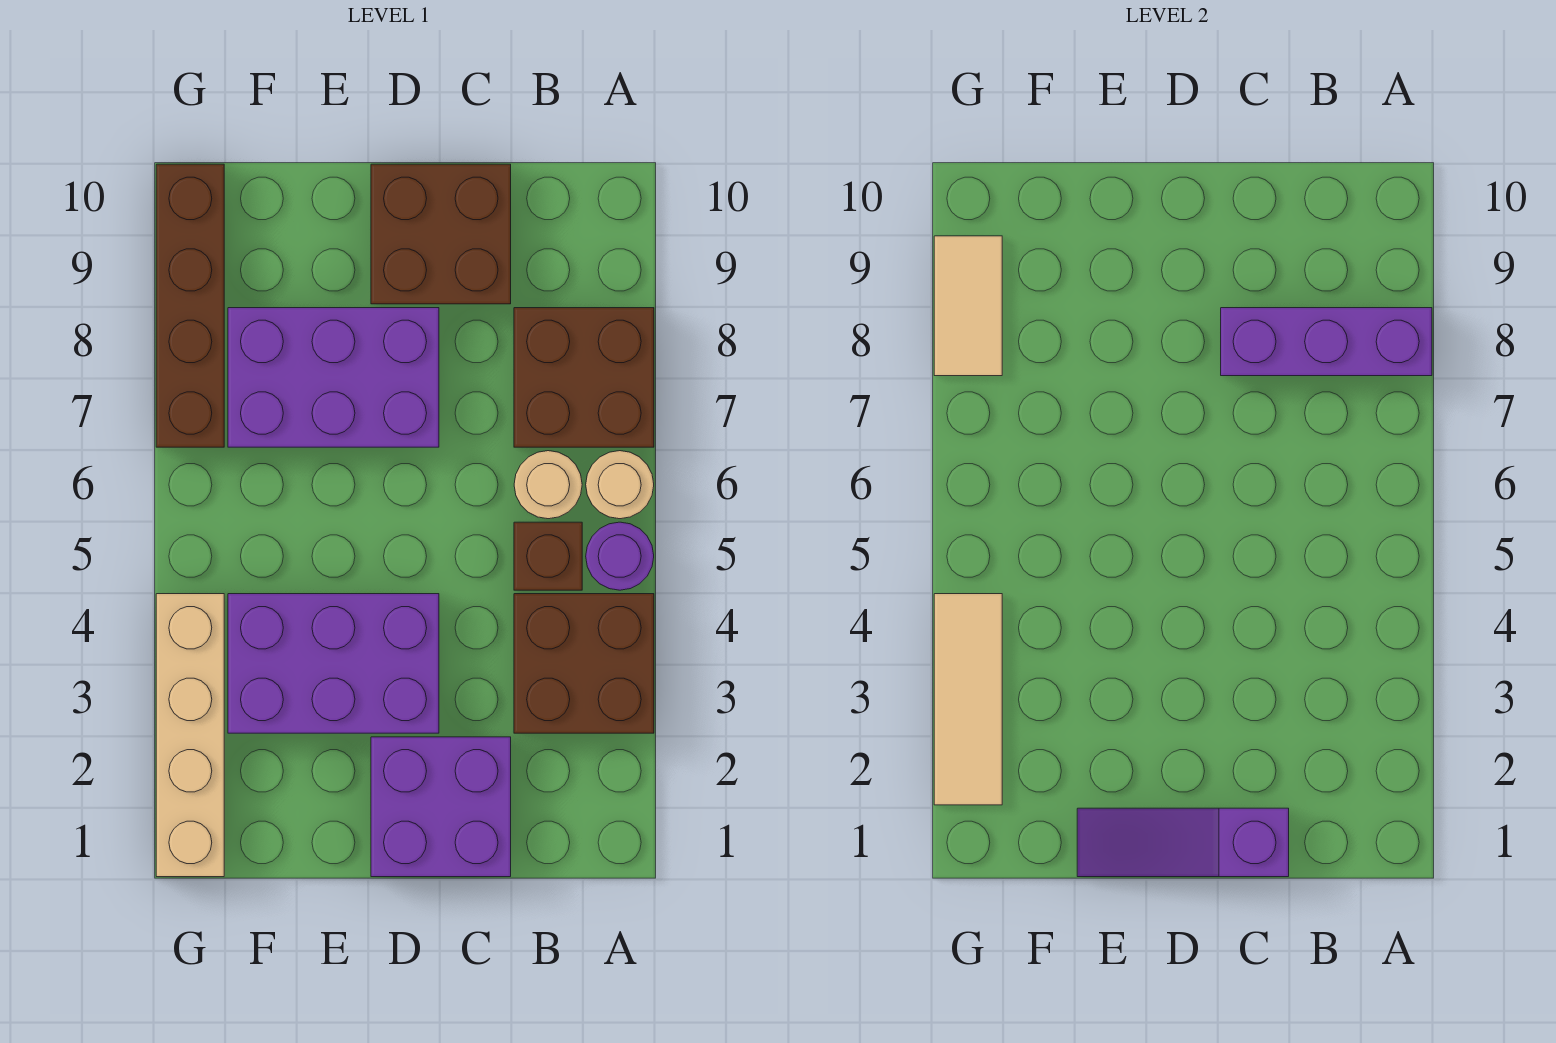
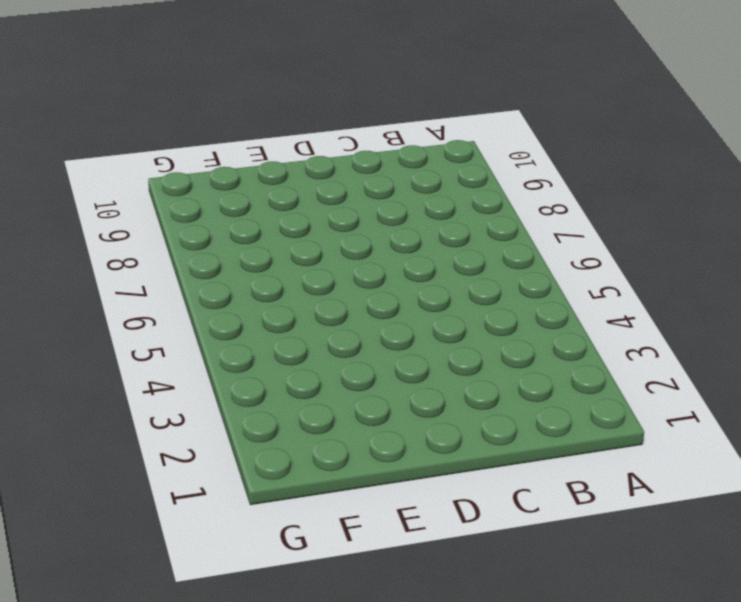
none -> brown 2x2 brick [514,594,654,733]
none -> purple 1x1 round brick [586,522,654,590]
none -> tan 1x1 round brick [586,451,654,519]

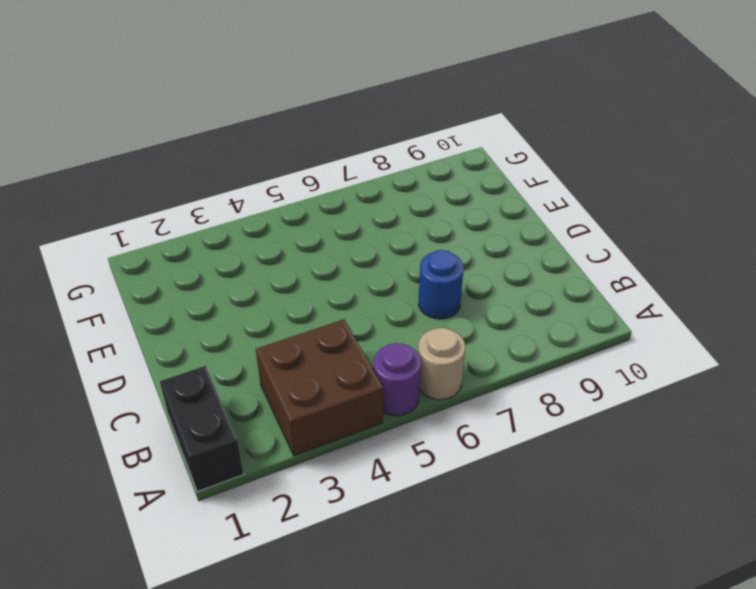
black 1x2 brick [160,366,244,492] -> none
blue 1x1 round brick [418,250,463,319] -> none
none -> brown 2x2 brick [514,308,654,447]
none -> brown 1x1 brick [514,522,582,590]
none -> tan 1x1 round brick [514,451,582,519]

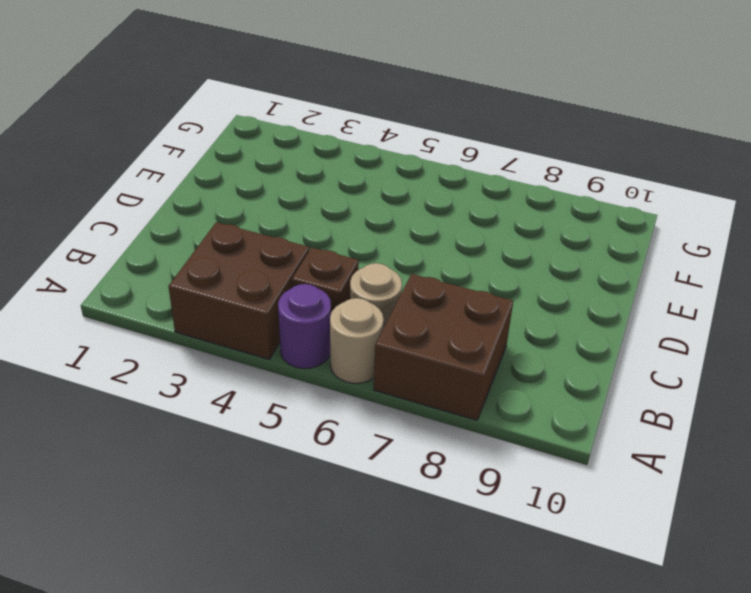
none -> purple 2x2 brick [371,737,511,877]
none -> brown 2x2 brick [371,164,511,304]
none -> purple 2x3 brick [228,594,439,733]

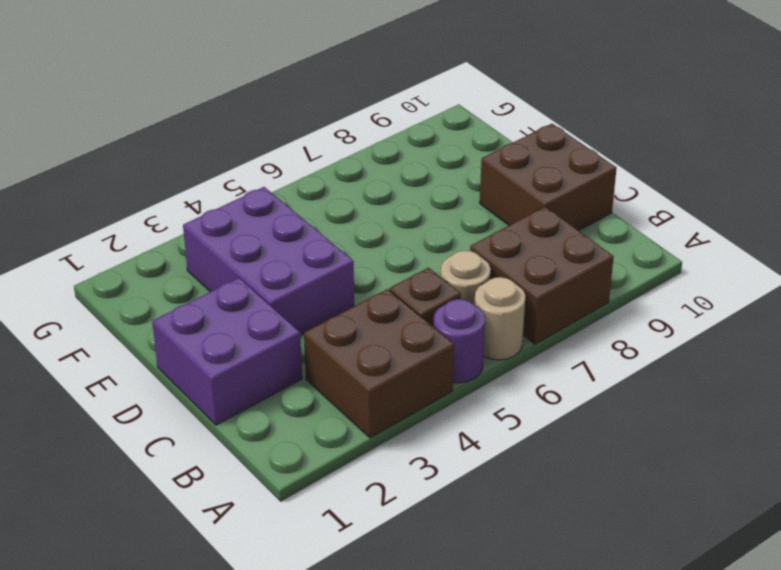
none -> purple 2x3 brick [228,308,439,447]
none -> tan 1x4 brick [156,594,224,877]
none -> brown 1x4 brick [156,164,224,447]

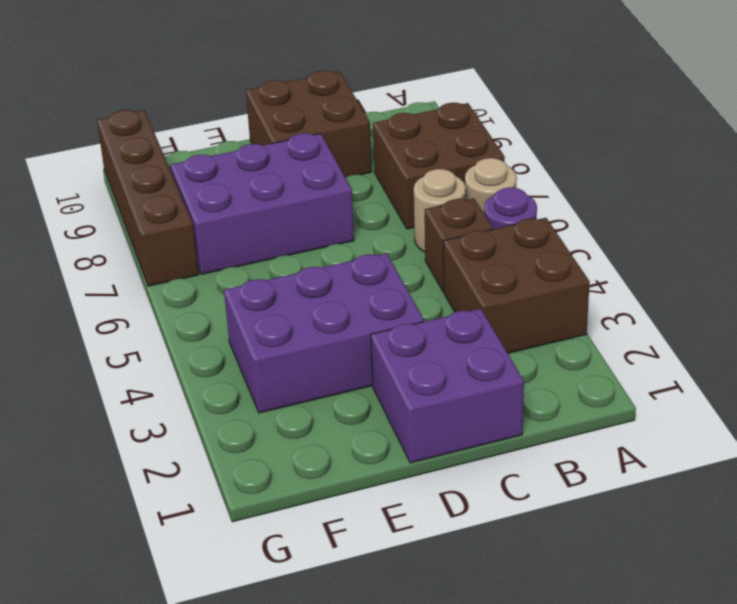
none -> tan 1x4 brick [156,594,224,877]
none -> purple 1x3 brick [1221,308,1432,376]
none -> purple 1x3 slope [1077,808,1289,877]

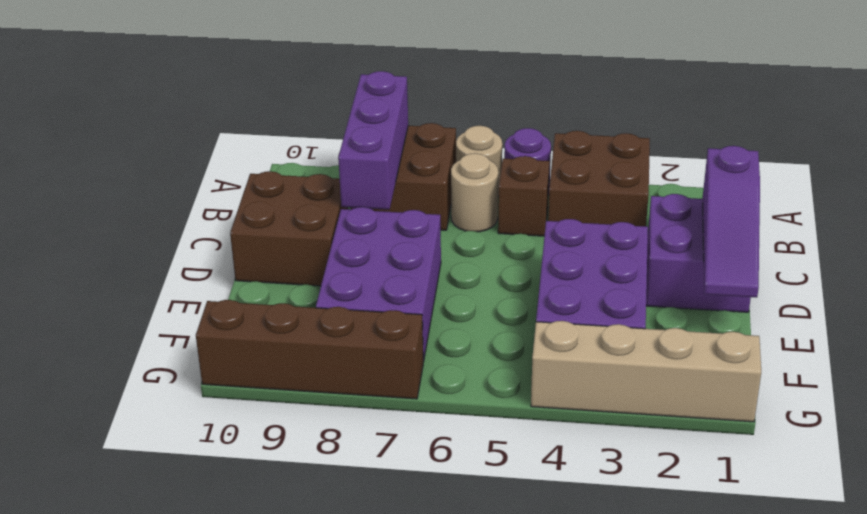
none -> tan 1x3 tile [934,594,1002,805]
none -> tan 1x2 tile [934,236,1002,376]

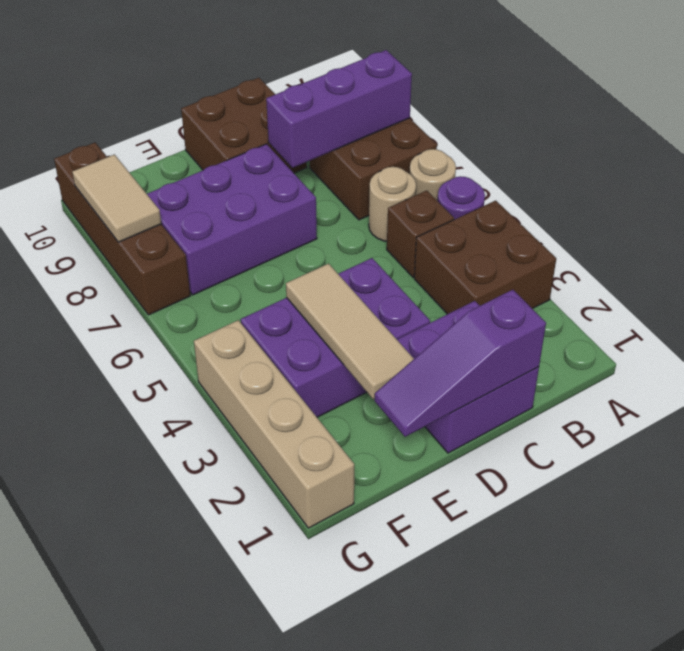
tan 1x3 tile [286,264,414,399] -> tan 1x3 tile moved to [934,594,1002,805]

